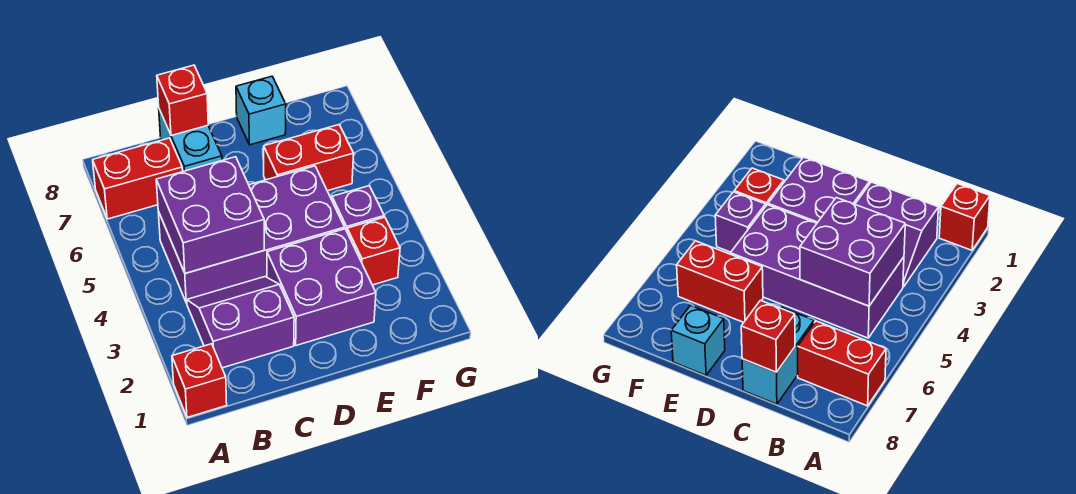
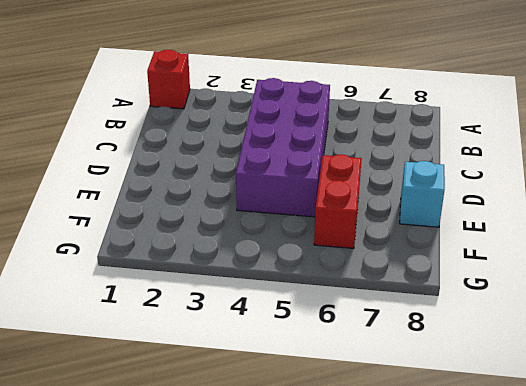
none -> red 1x2 brick [93,138,183,219]
none -> purple 2x2 slope [187,277,294,368]
none -> cyan 1x2 brick [159,109,222,171]

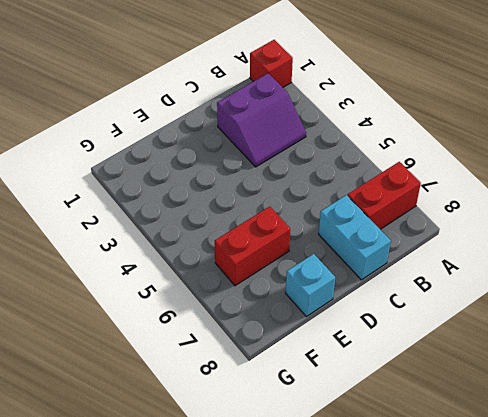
none -> purple 2x4 brick [158,166,345,303]
none -> purple 2x2 brick [267,229,376,346]
none -> red 1x1 brick [347,217,400,285]

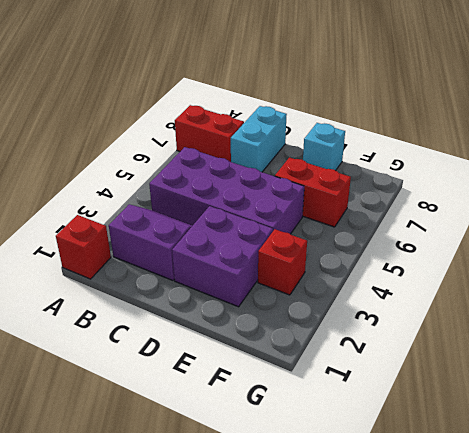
none -> purple 1x1 brick [332,186,384,231]
none -> purple 2x2 brick [156,157,264,273]
none -> red 1x1 brick [157,65,208,136]

